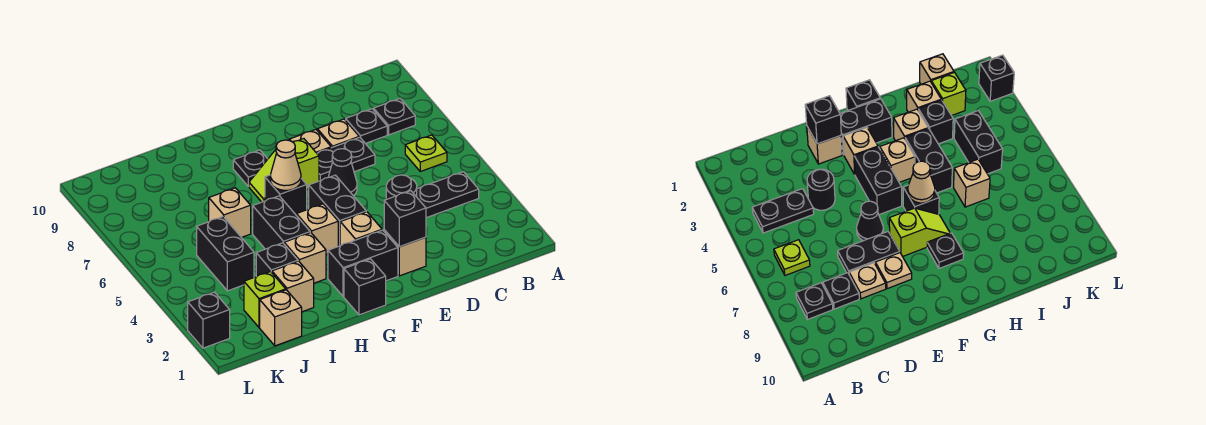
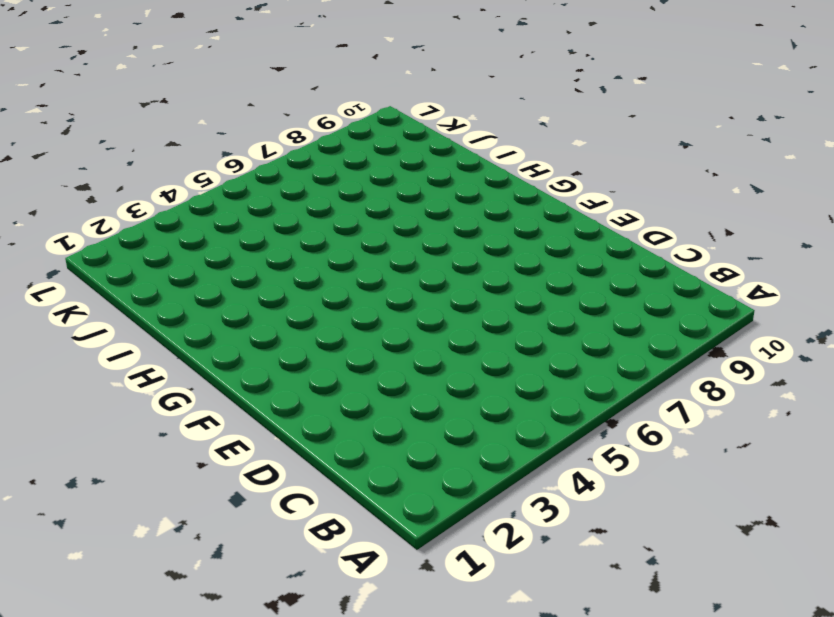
none -> black 1x2 plate [417,172,479,218]
none -> lime 1x1 plate [405,135,447,171]
none -> black 1x1 plate [374,99,415,135]

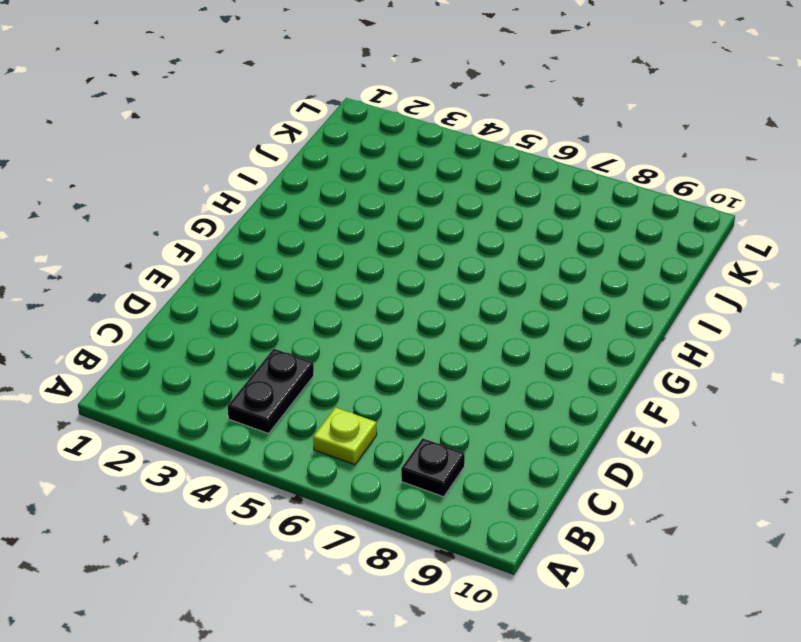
none -> black 1x1 plate [346,109,387,144]
none -> black 1x1 round brick [386,175,417,199]
none -> black 1x2 plate [317,137,375,181]

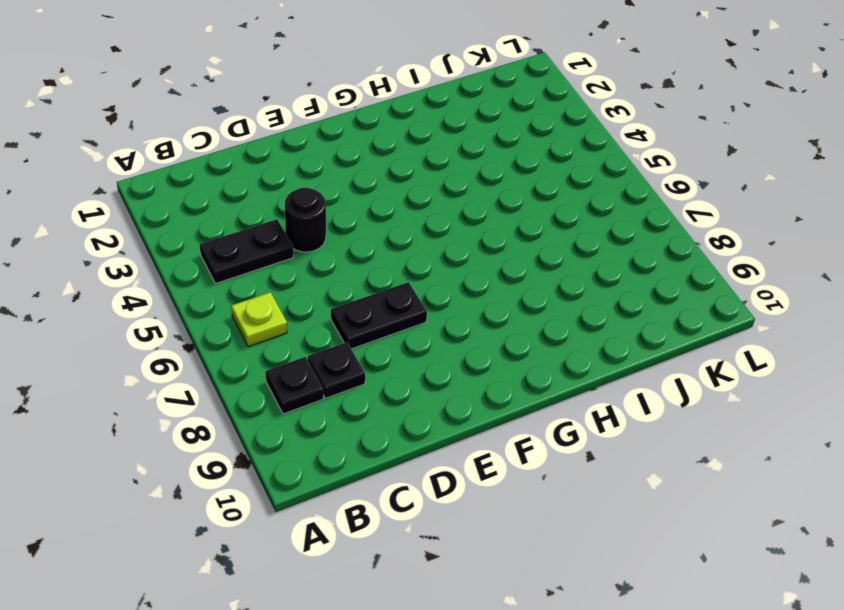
none -> tan 1x1 plate [317,119,359,148]
none -> tan 1x1 brick [384,230,426,276]
none -> black 1x1 cone [328,149,357,196]

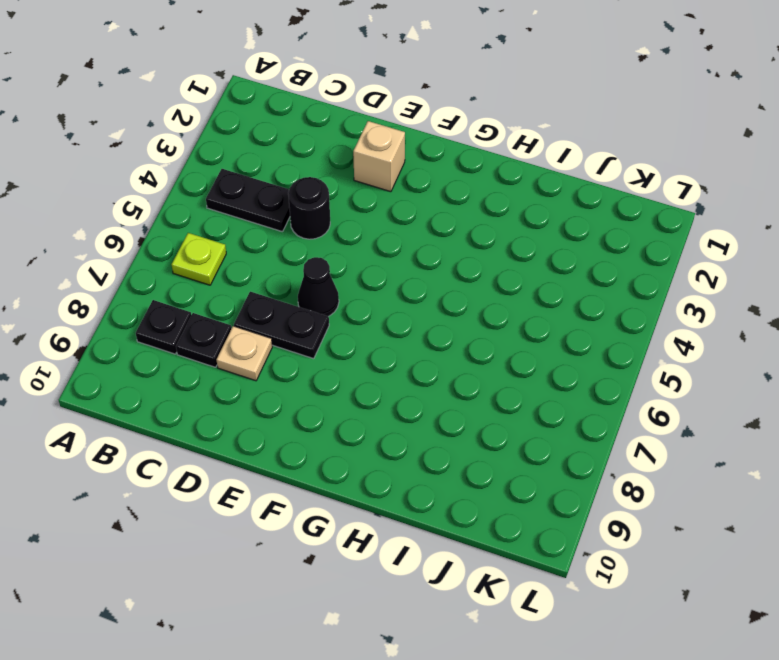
none -> tan 1x1 plate [289,130,331,153]
none -> black 1x2 brick [328,230,398,297]
none -> tan 1x1 brick [340,212,382,246]

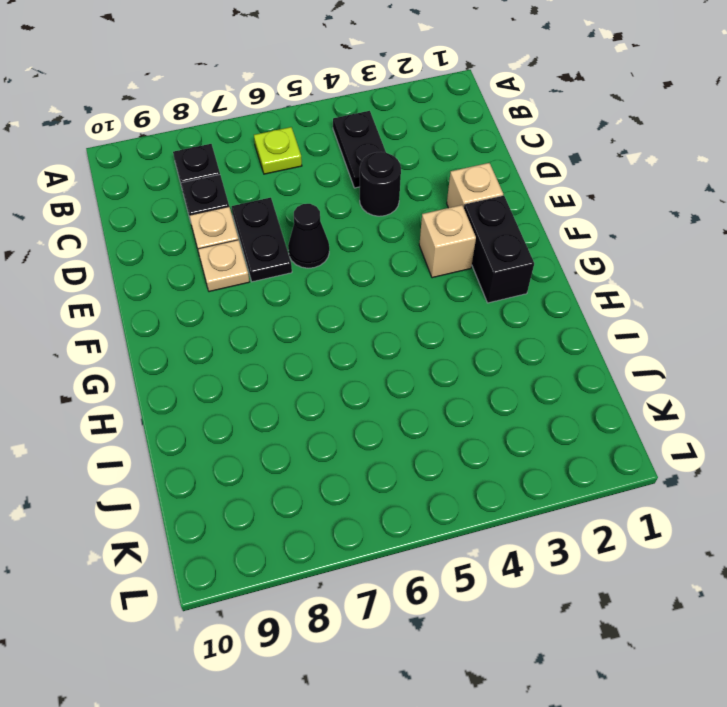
none -> black 1x2 brick [309,175,366,246]
none -> lime 1x2 slope [249,139,319,202]
none -> black 1x1 brick [344,259,386,315]

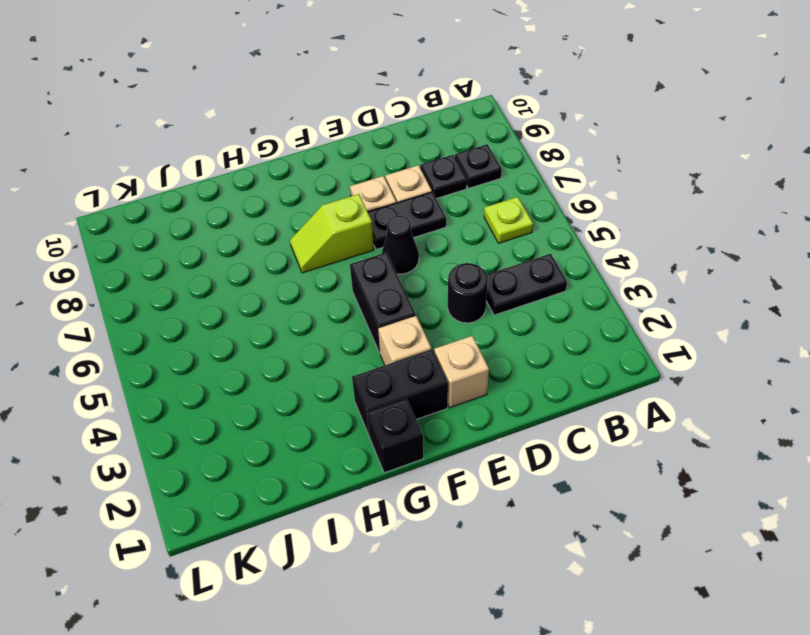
none -> tan 1x1 brick [297,204,338,255]
none -> black 1x1 brick [265,175,307,216]
none -> black 1x1 plate [233,150,268,186]

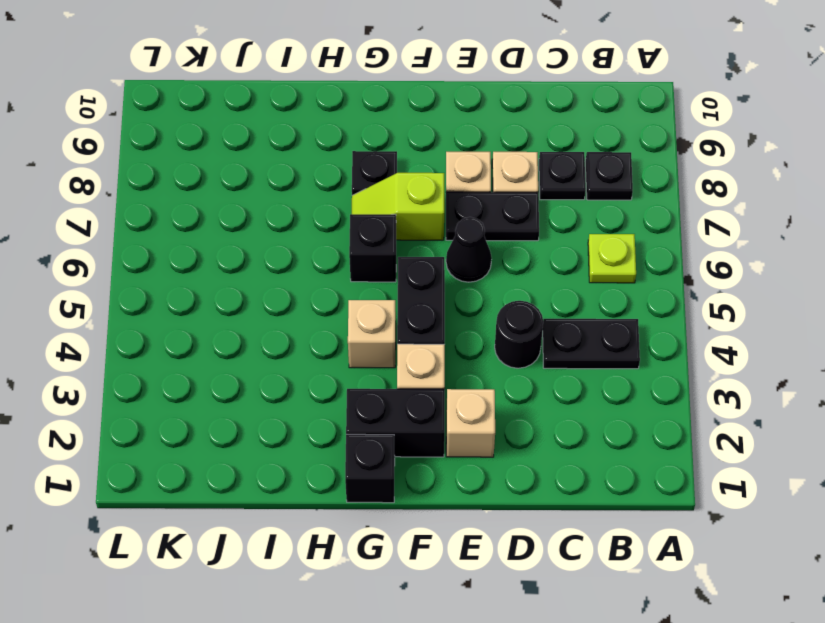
none -> tan 1x1 brick [284,232,326,283]
none -> black 1x2 brick [253,196,310,249]
none -> tan 1x1 brick [272,261,314,312]

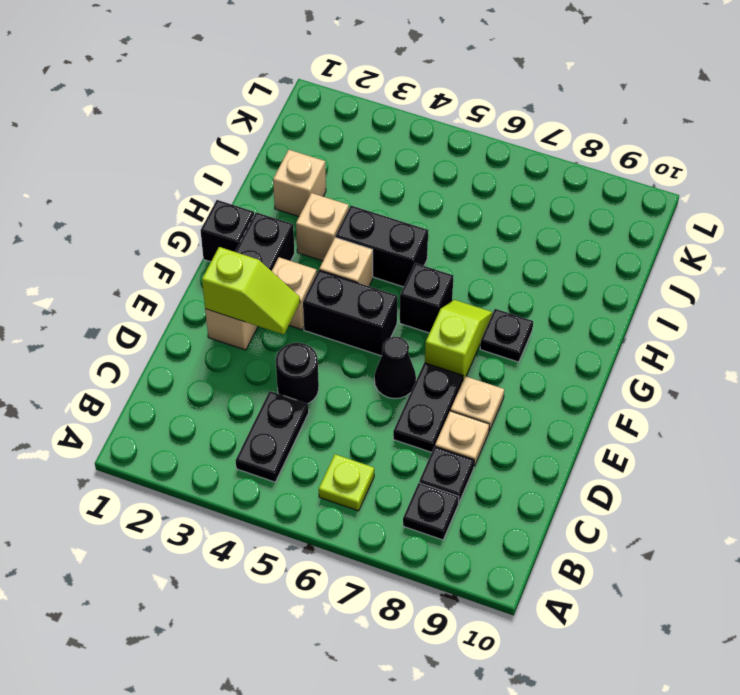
lime 1x2 slope [202,247,300,335] -> black 1x1 brick [384,191,426,247]
none -> black 1x1 brick [256,243,298,277]
none -> tan 1x1 brick [209,188,251,238]
none -> tan 1x1 brick [260,290,302,346]

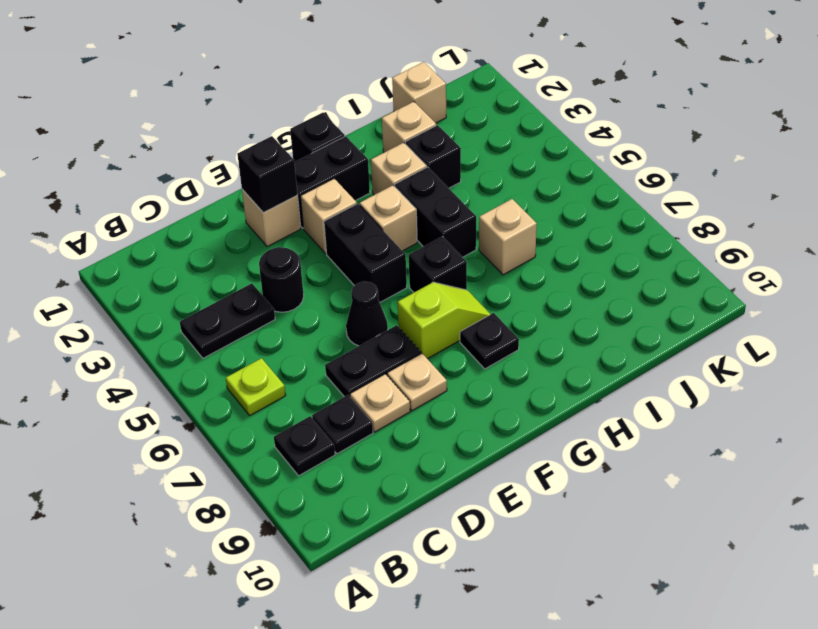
none -> lime 1x1 brick [244,272,286,328]
none -> black 1x2 brick [197,217,254,291]
none -> black 1x1 brick [188,292,230,348]

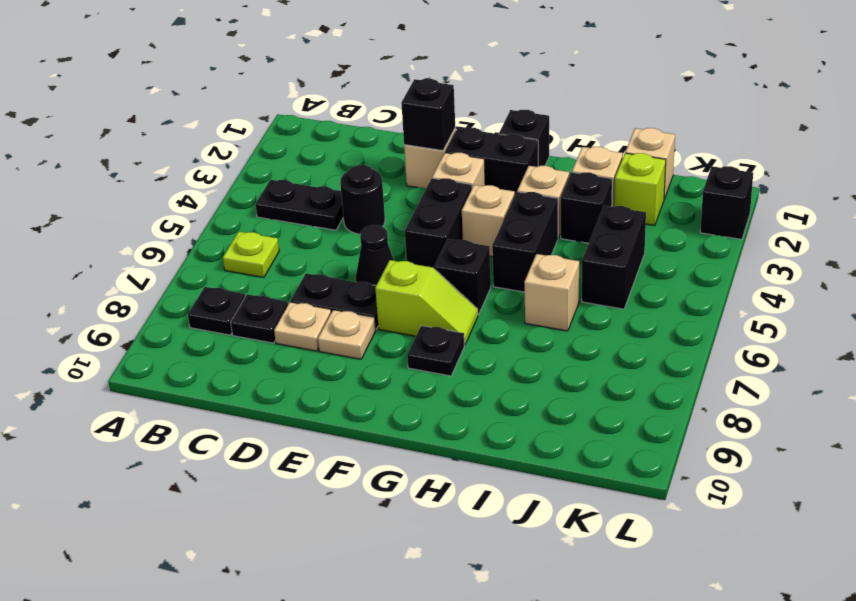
none -> tan 1x1 cone [271,140,301,190]

